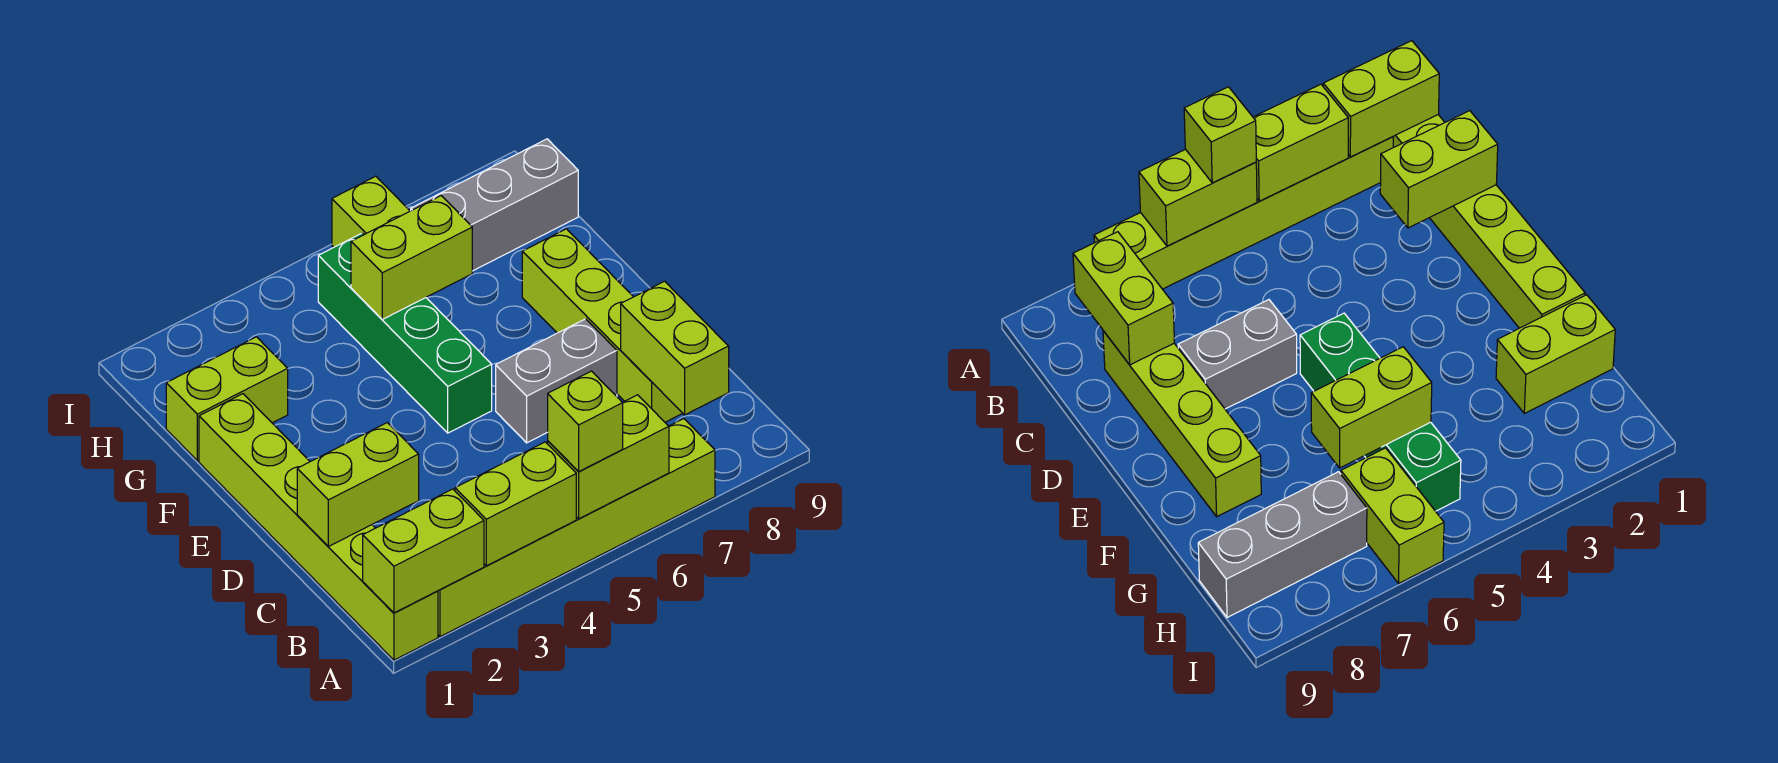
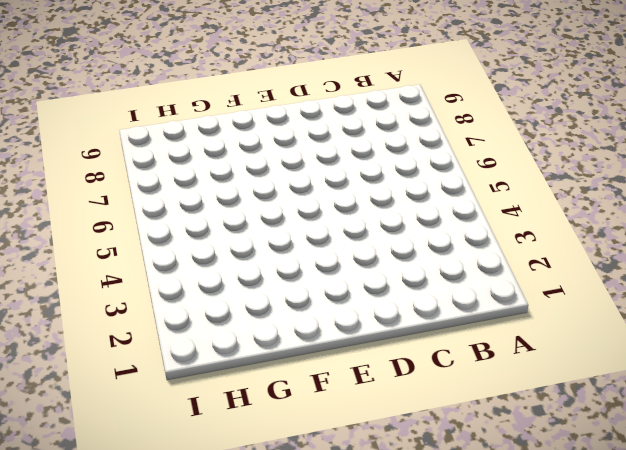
none -> lime 1x6 brick [199,394,438,660]
none -> lime 1x6 brick [438,419,715,637]
none -> lime 1x4 brick [522,229,683,422]

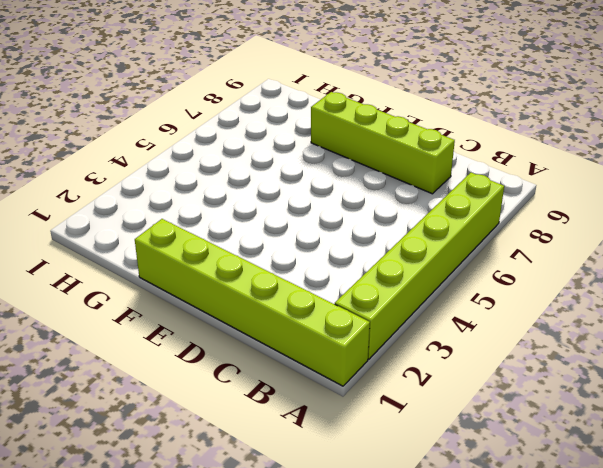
none -> grey 1x2 brick [496,319,617,443]
none -> green 1x4 brick [318,233,492,433]
none -> lime 1x2 brick [166,337,288,461]

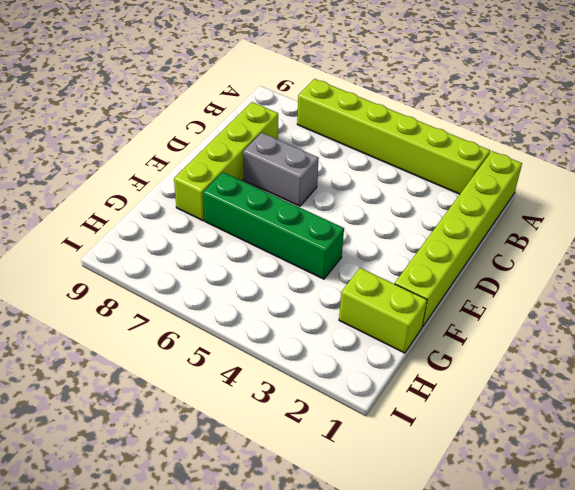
green 1x4 brick [203,172,344,279] -> green 1x4 brick turned to [318,233,492,433]
none -> lime 1x2 brick [332,176,410,247]
none -> grey 1x3 brick [411,139,578,271]
none -> lime 1x2 brick [363,489,484,613]

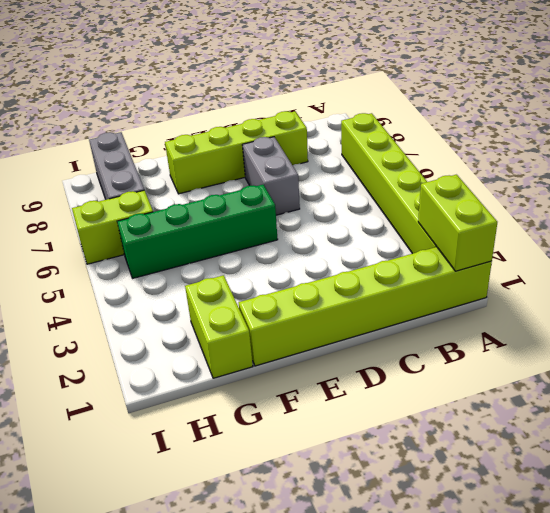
none -> lime 1x2 brick [455,442,576,566]
none -> lime 1x2 brick [548,395,669,519]
none -> lime 1x2 brick [621,281,729,415]

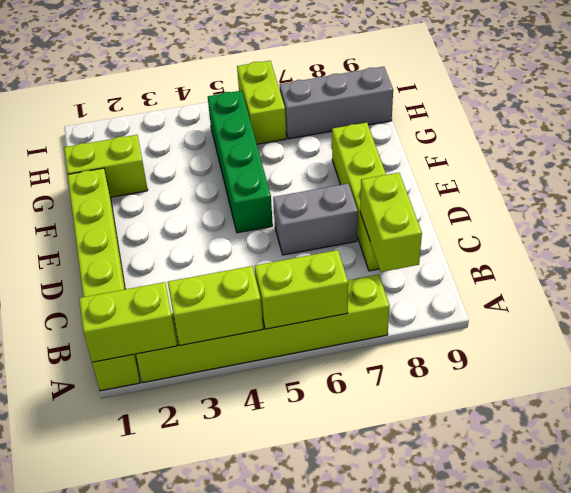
none -> lime 1x2 brick [297,423,419,547]
none -> lime 1x2 brick [351,196,472,319]
none -> lime 1x1 brick [548,371,623,472]

